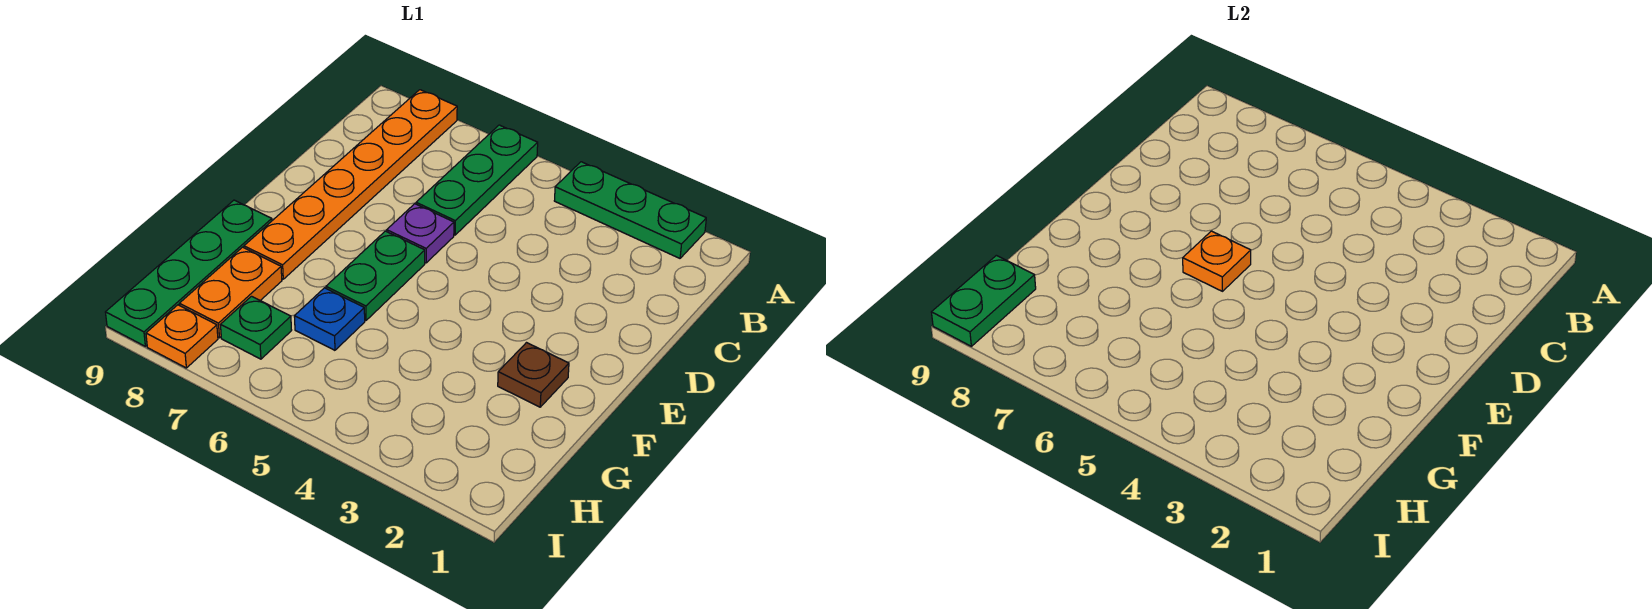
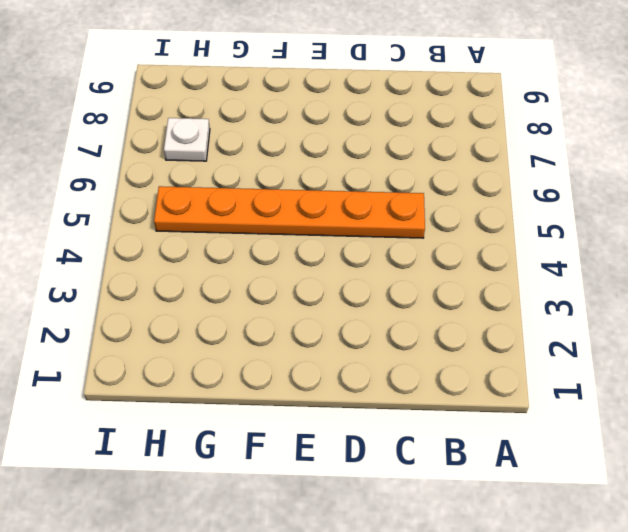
orange 1x6 plate [154,186,425,238] -> orange 1x6 plate moved to [244,90,457,279]
white 1x1 plate [164,118,210,161] -> green 1x1 plate [221,296,292,359]
none -> green 1x3 plate [554,162,706,258]
none -> green 1x3 plate [416,125,538,235]
none -> purple 1x1 plate [387,204,454,263]

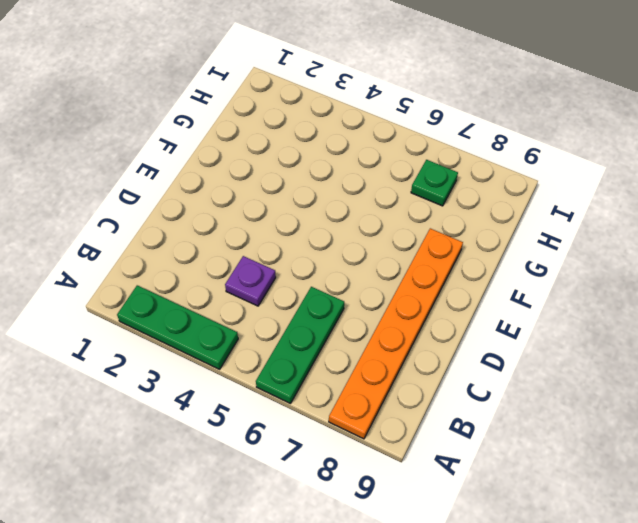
purple 1x1 plate [225,256,276,306] -> purple 1x1 plate moved to [387,204,454,263]
none -> green 1x2 plate [326,231,425,320]
none -> brown 1x1 plate [498,343,569,407]
none -> green 1x4 plate [105,200,272,346]

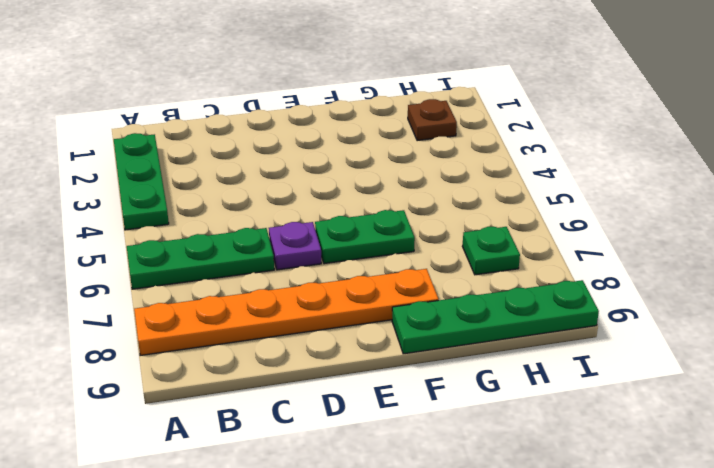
brown 1x1 plate [408,99,457,141] -> brown 1x1 plate moved to [498,343,569,407]
none -> blue 1x1 plate [294,288,365,350]
none -> orange 1x2 plate [179,247,282,338]
none -> orange 1x1 plate [146,305,218,368]

